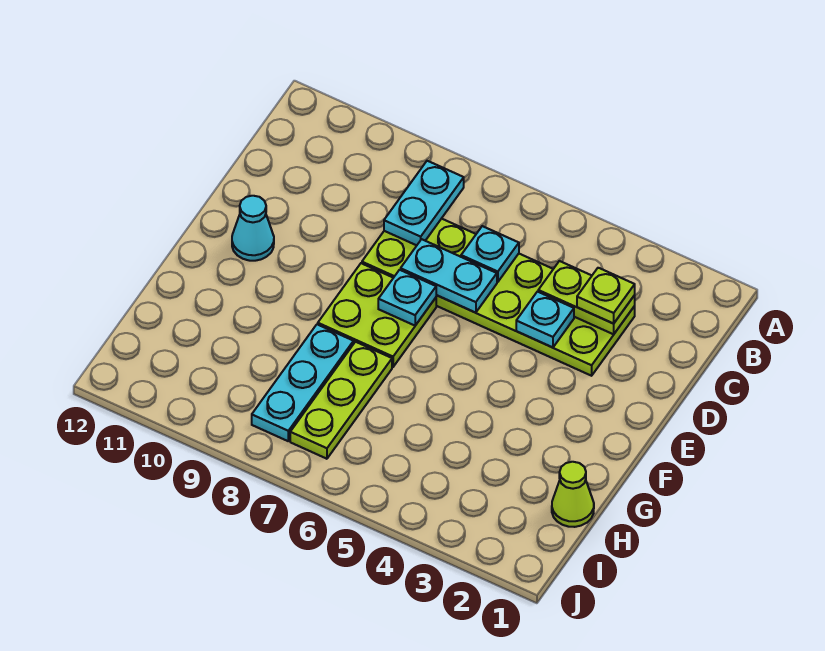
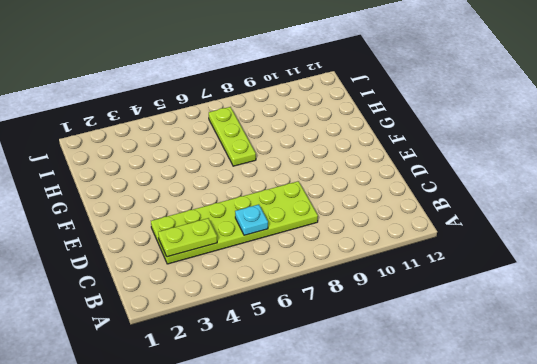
none -> lime 2x2 plate [318,263,436,367]
none -> cyan 1x1 cone [232,196,274,261]
none -> cyan 1x3 plate [252,324,354,441]

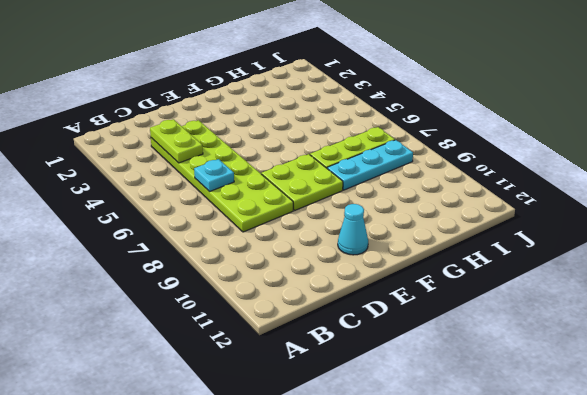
none -> lime 1x1 cone [552,462,594,527]
none -> cyan 1x2 plate [384,161,464,245]
none -> cyan 1x1 plate [516,292,574,348]

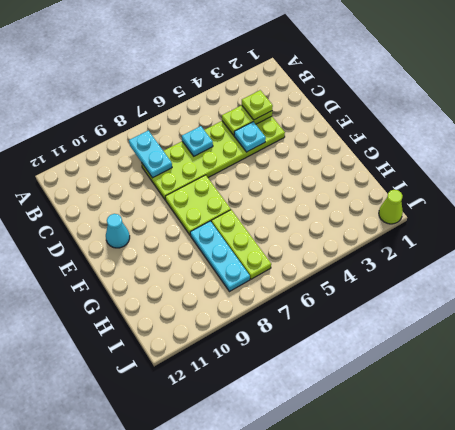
lime 1x1 cone [379,190,403,224] -> lime 1x1 cone moved to [552,462,594,527]
none -> cyan 1x2 plate [401,239,497,313]
none -> cyan 1x1 plate [378,270,436,326]

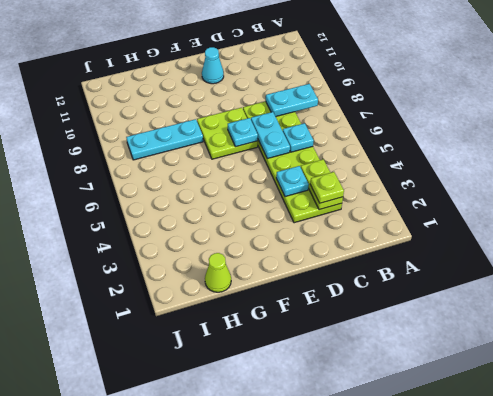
none -> lime 1x3 plate [290,342,392,459]

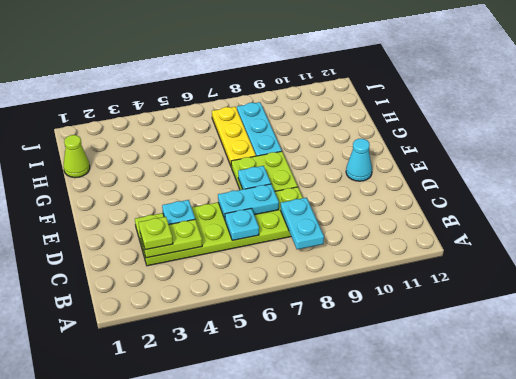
yellow 1x3 plate [212,107,256,167] -> lime 1x3 plate [290,342,392,459]

